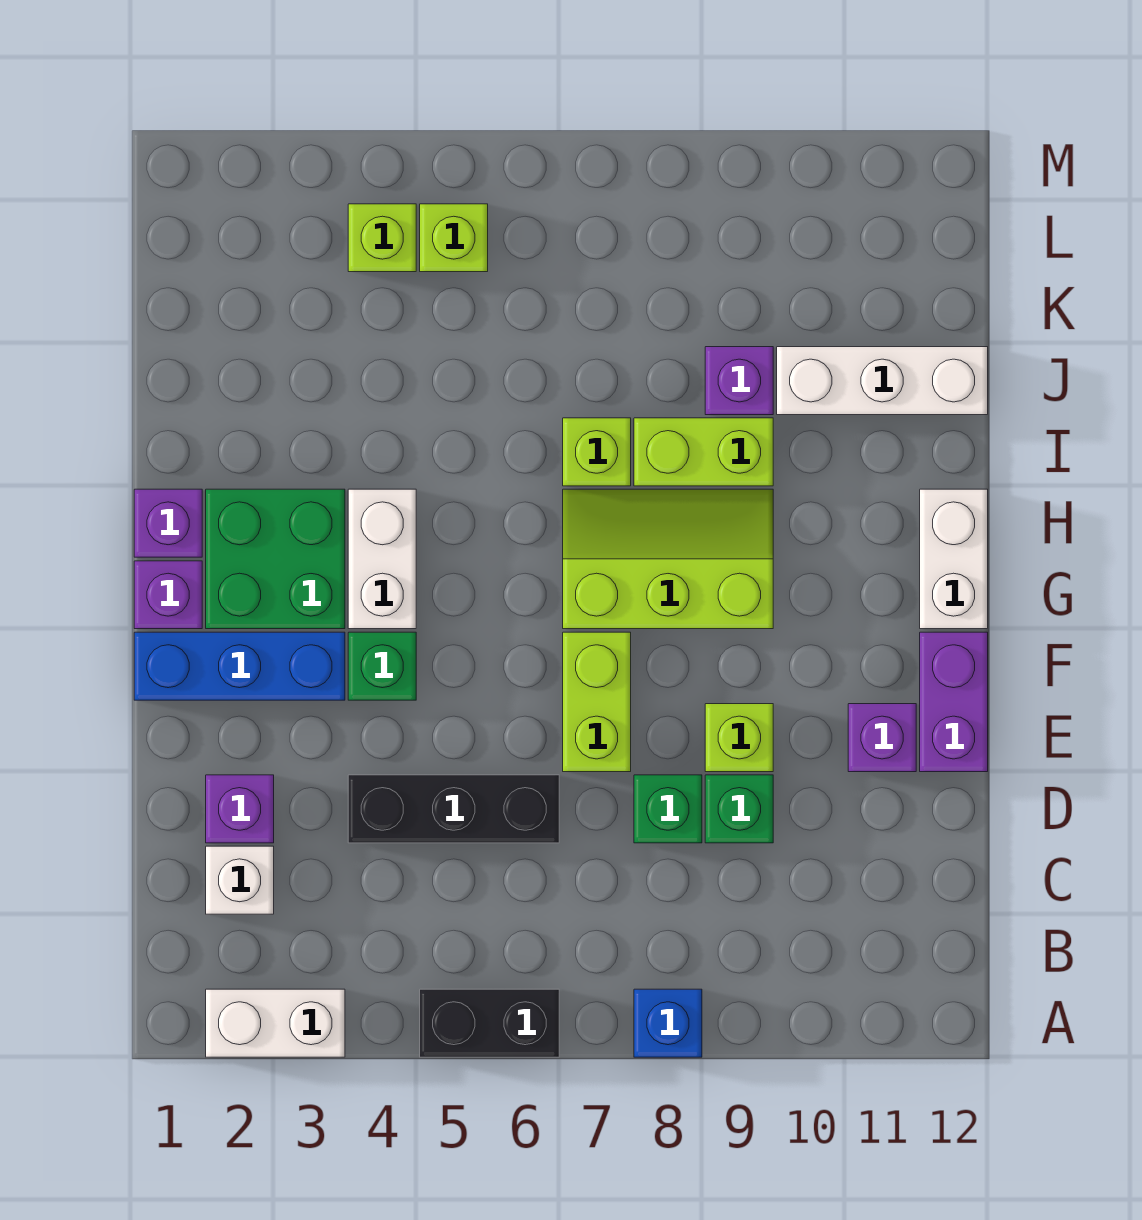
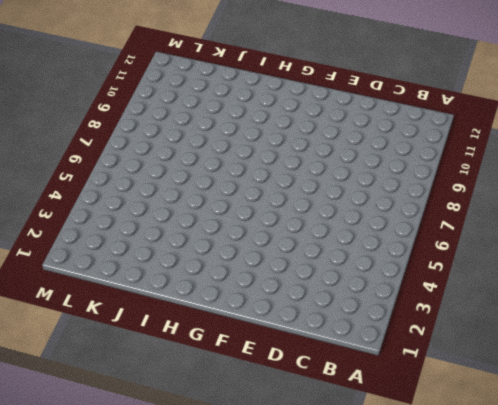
none -> white 1x2 brick [206,989,345,1057]
none -> black 1x2 brick [420,989,559,1057]
none -> blue 1x1 brick [634,989,702,1057]

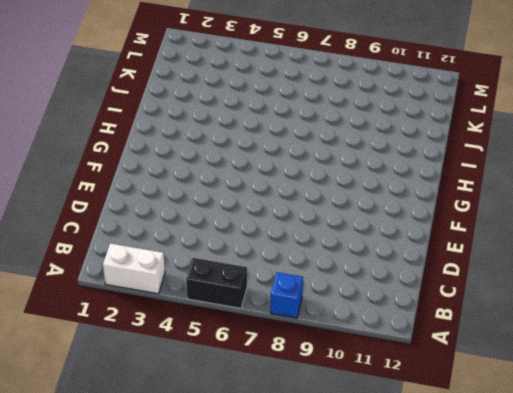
none -> white 1x1 brick [206,846,274,914]
none -> purple 1x1 brick [206,775,274,843]
none -> black 1x3 brick [348,775,559,843]

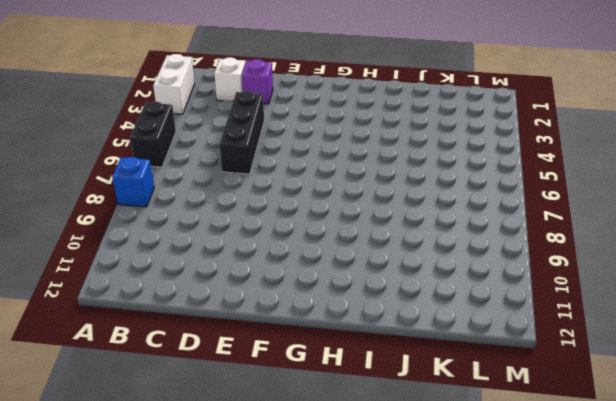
none -> green 1x1 brick [634,775,702,843]
none -> green 1x1 brick [705,775,773,843]
none -> lime 1x2 brick [563,632,631,772]

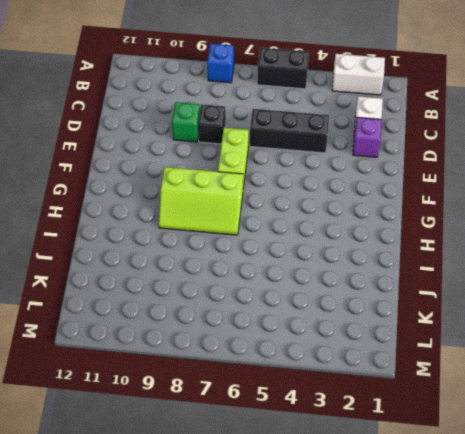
black 1x1 brick [198,104,226,144] -> green 1x1 brick [634,775,702,843]
none -> lime 1x1 brick [705,704,773,772]
none -> purple 1x1 brick [848,704,916,772]
none -> purple 1x2 brick [920,632,988,772]

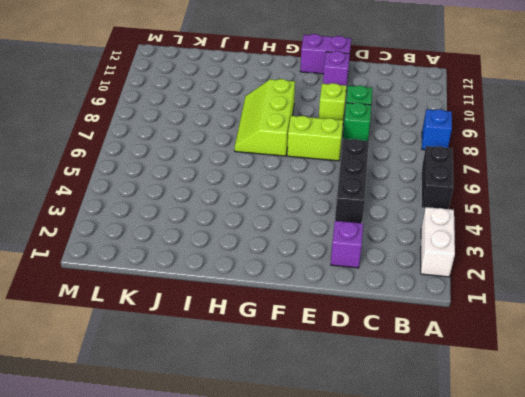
none -> white 1x1 brick [206,846,274,914]
none -> blue 1x3 brick [134,632,345,700]
none -> green 1x1 brick [348,632,416,700]

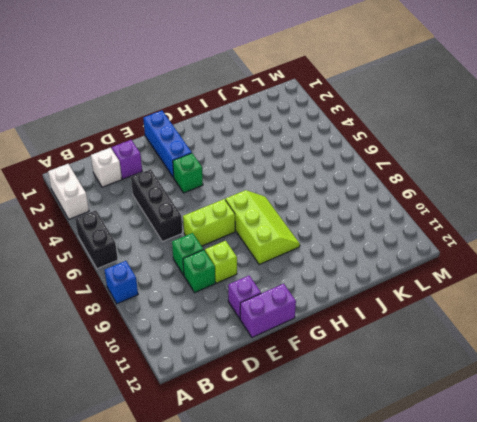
none -> purple 1x1 brick [134,561,202,629]
none -> green 2x2 brick [206,489,345,629]
none -> white 1x2 brick [348,489,416,629]

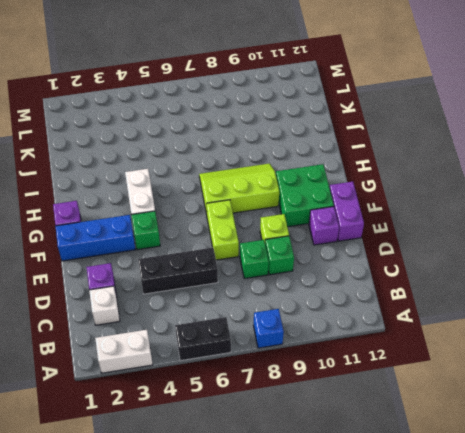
green 2x2 brick [276,164,334,227] -> green 2x2 brick moved to [206,489,345,629]
none -> white 1x2 brick [920,489,988,629]
none -> purple 1x1 brick [134,489,202,557]
none -> lime 1x1 brick [563,418,631,486]

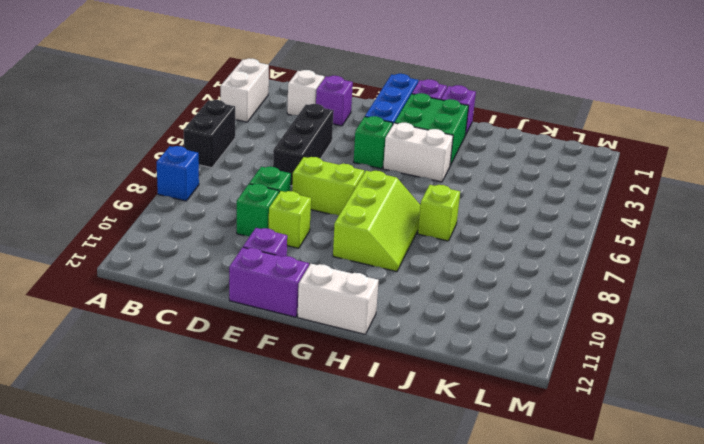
none -> lime 1x2 brick [634,418,773,486]
none -> purple 1x1 brick [705,347,773,415]
none -> white 1x3 brick [777,347,988,415]

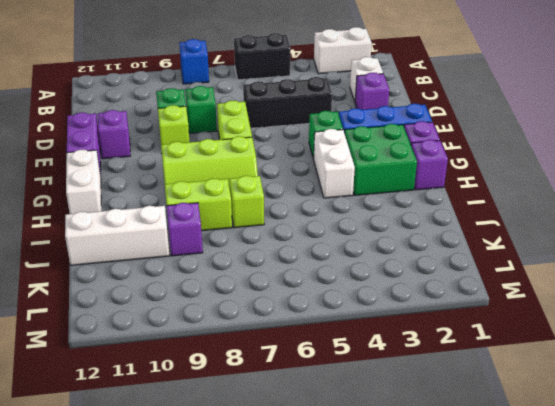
none -> lime 1x1 brick [348,204,416,272]
none -> lime 1x1 brick [420,204,488,272]

